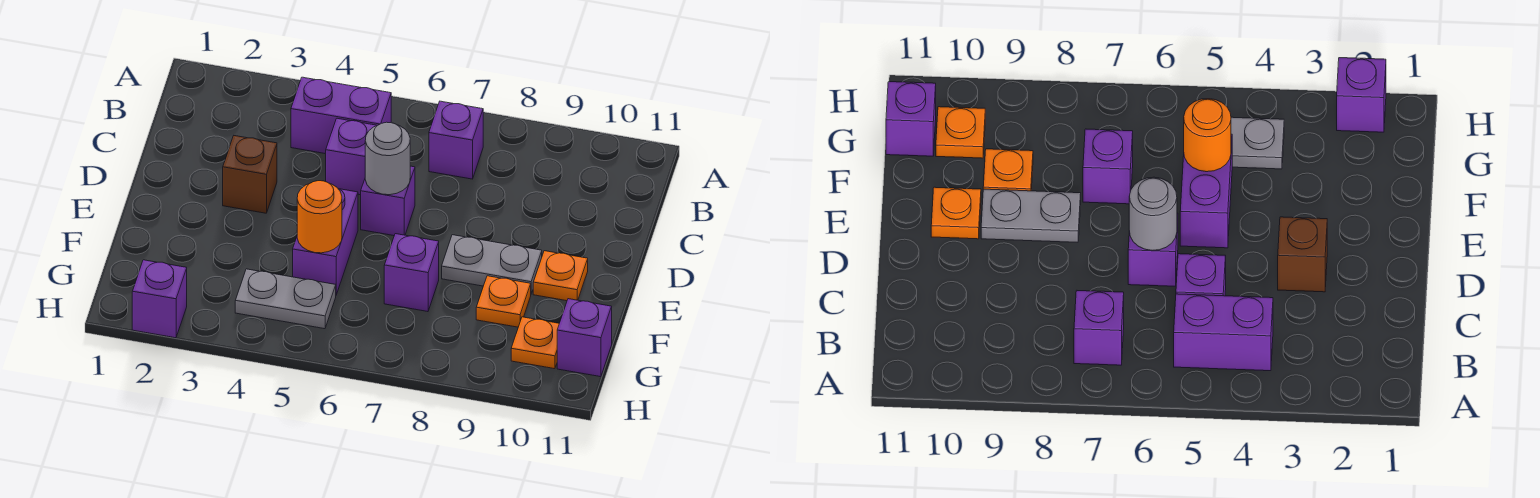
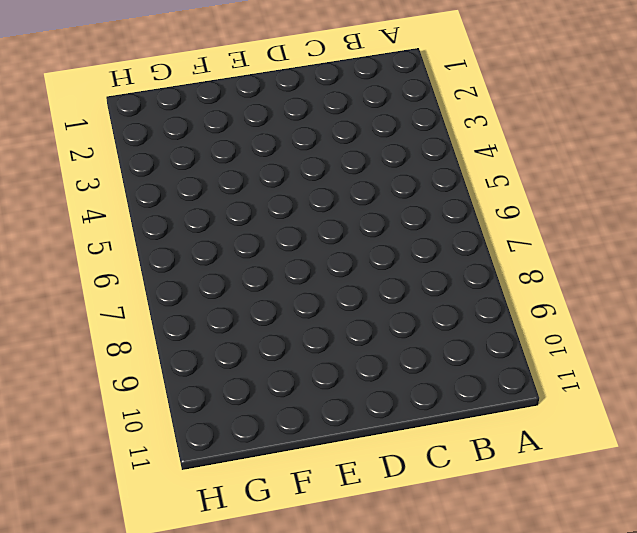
none -> purple 1x2 brick [291,77,391,154]
none -> purple 1x1 brick [429,101,483,179]
none -> purple 1x1 brick [326,118,377,195]

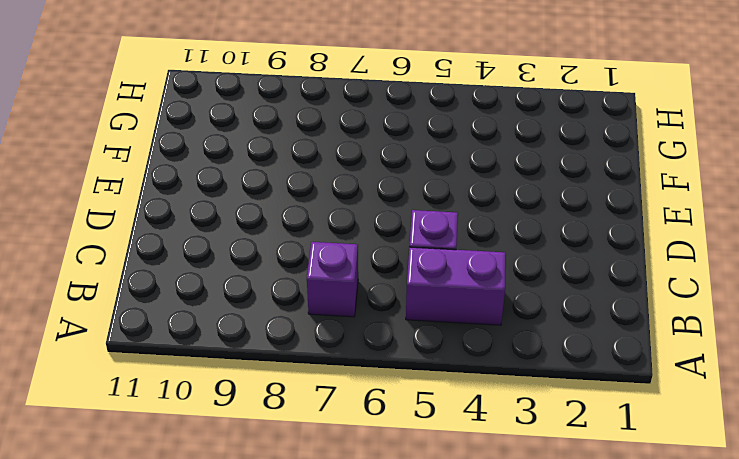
none -> brown 1x1 brick [223,136,277,213]
none -> purple 1x1 brick [361,166,415,236]
none -> purple 1x2 brick [293,189,358,295]

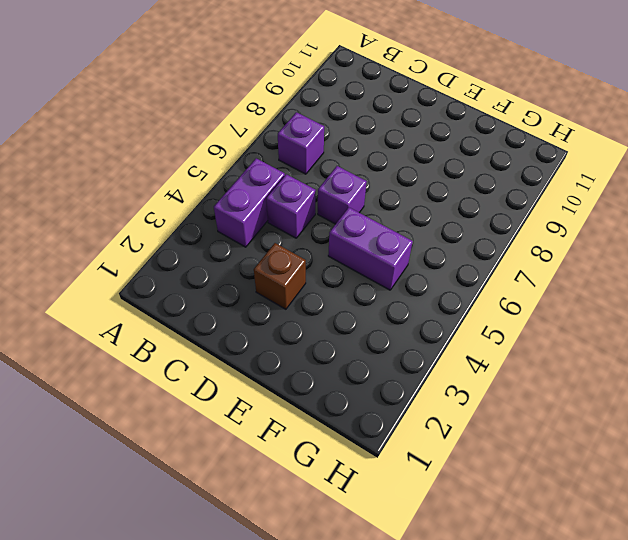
none -> grey 1x2 plate [442,235,542,293]
none -> orange 1x1 plate [533,251,588,301]
none -> purple 1x1 brick [384,234,439,312]

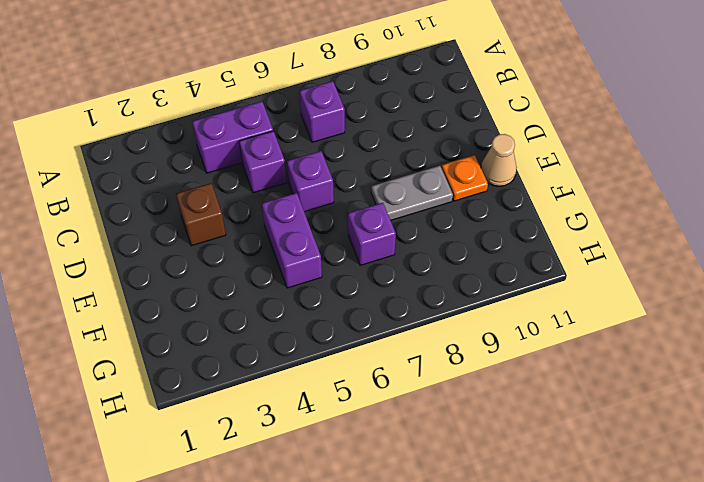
tan 1x1 cone [481,134,517,186] -> none
none -> orange 1x1 plate [476,276,531,327]
none -> grey 1x2 plate [235,269,336,329]
none -> orange 1x1 plate [511,317,559,369]

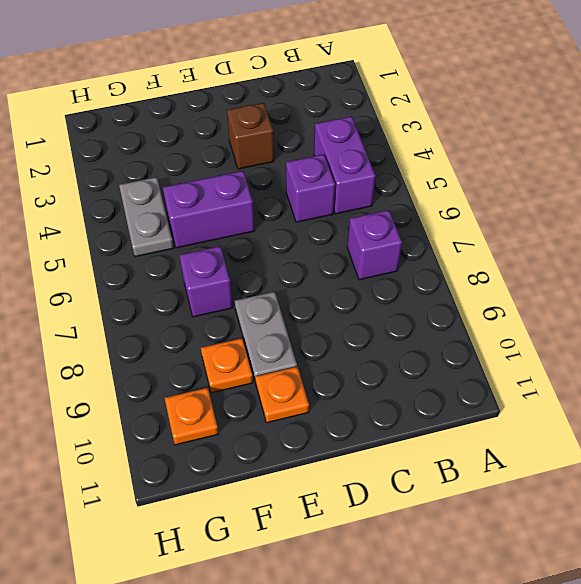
none -> purple 1x1 brick [361,166,415,236]
none -> purple 1x1 brick [557,299,612,377]
none -> purple 1x1 brick [132,260,187,338]

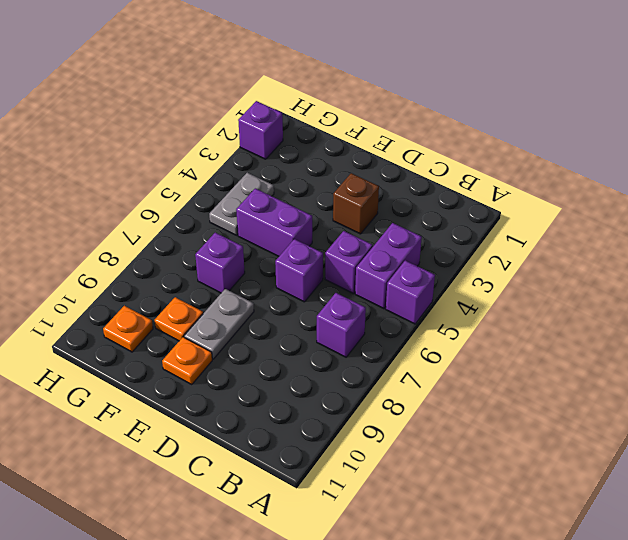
purple 1x1 brick [386,260,435,324] -> purple 1x1 brick moved to [557,299,612,377]
none -> grey 1x1 round brick [365,122,410,195]
none -> orange 1x1 round brick [297,181,342,253]

